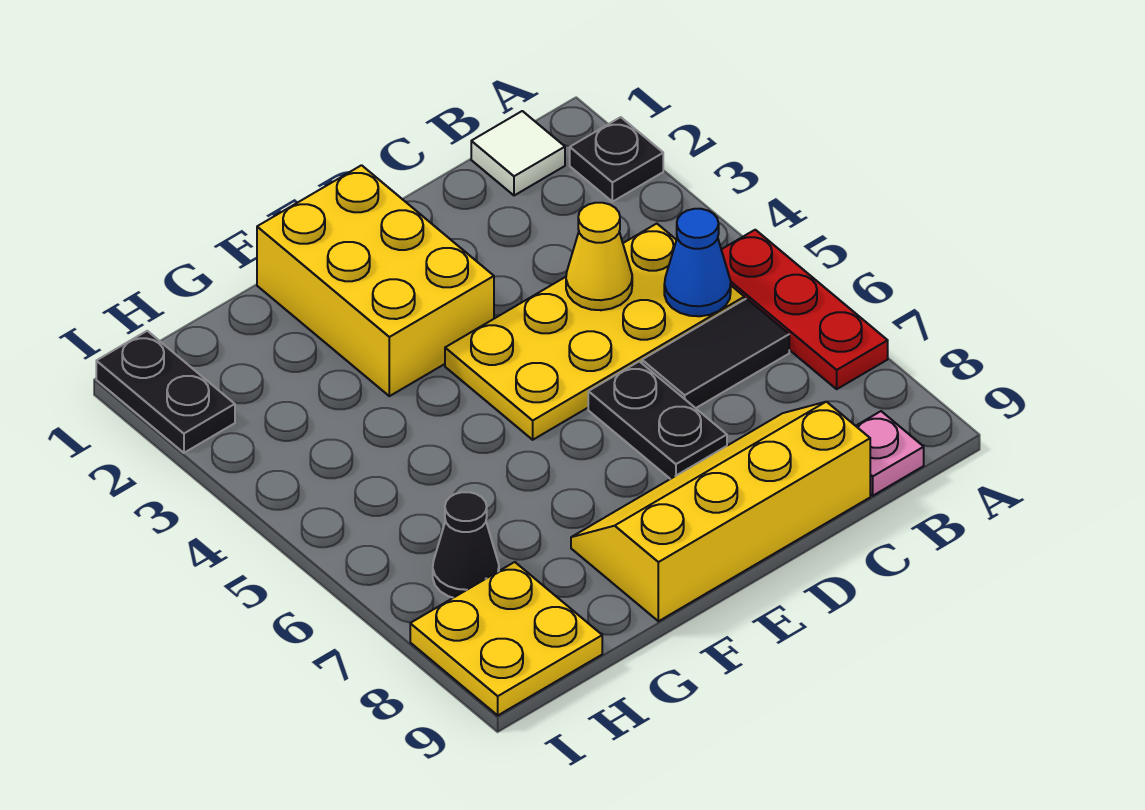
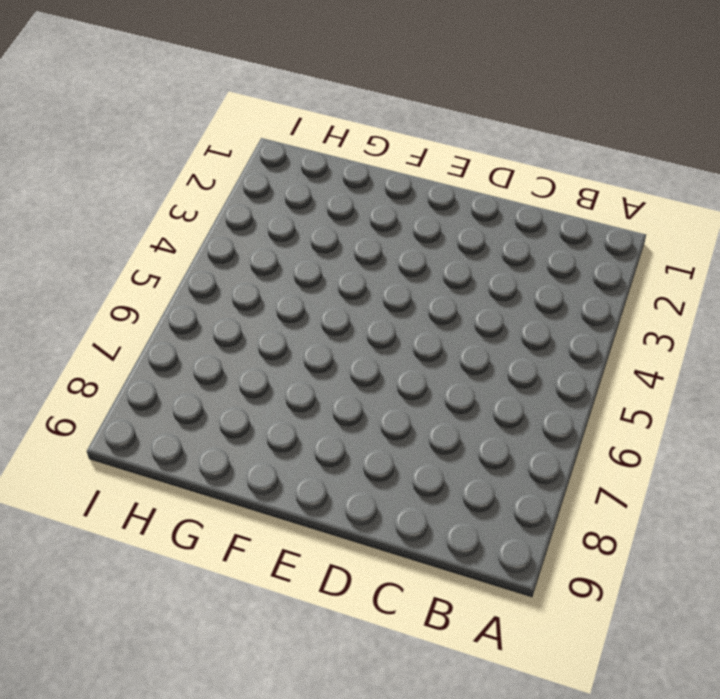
none -> black 1x1 plate [570,117,663,202]
none -> red 1x3 plate [721,230,888,389]
none -> white 1x1 tile [471,111,565,196]

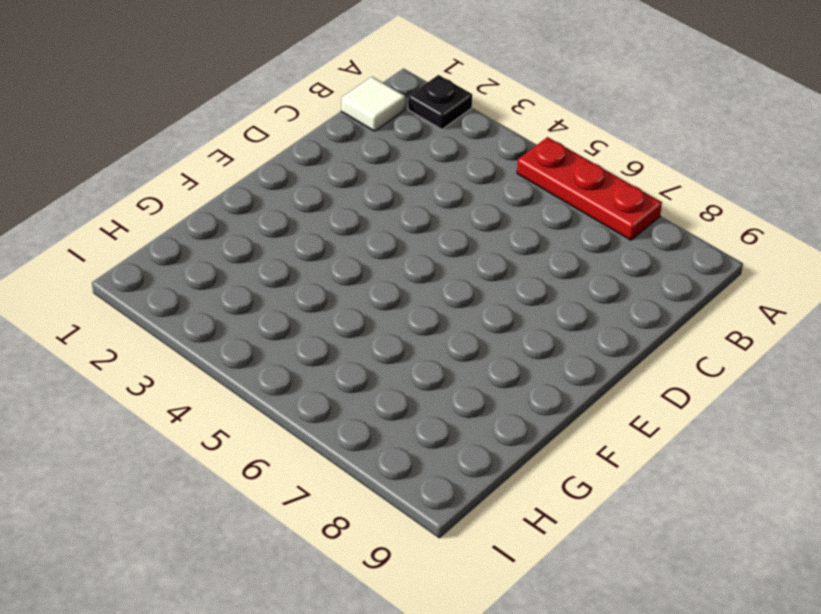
none -> yellow 2x4 plate [445,224,744,440]
none -> black 1x2 tile [642,299,789,408]
none -> pink 1x1 plate [856,411,924,496]

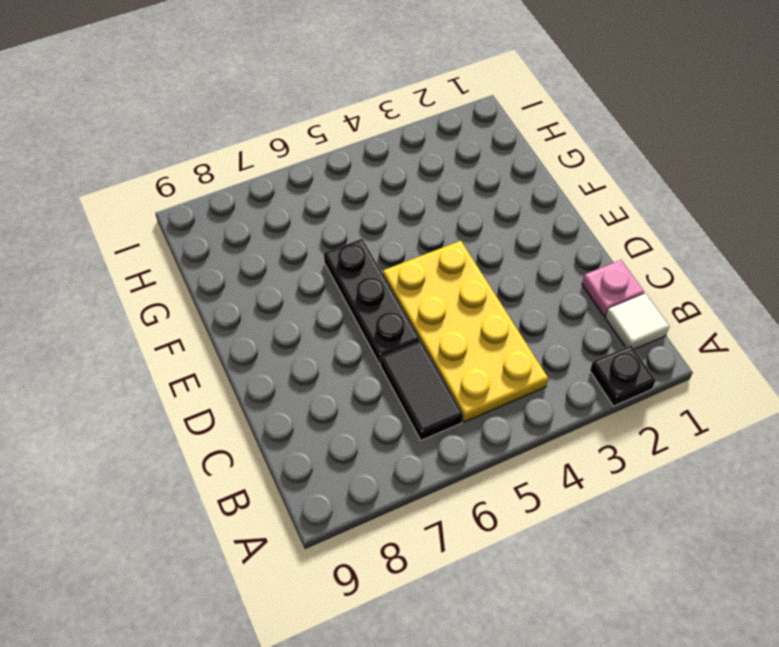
pink 1x1 plate [582,260,644,316] -> pink 1x1 plate moved to [856,411,924,496]
black 1x3 plate [324,239,420,364] -> black 1x2 plate [588,361,727,479]
none -> red 1x3 plate [721,230,888,389]
none -> yellow 2x4 slope [571,402,870,621]
none -> yellow 2x3 brick [257,165,494,396]

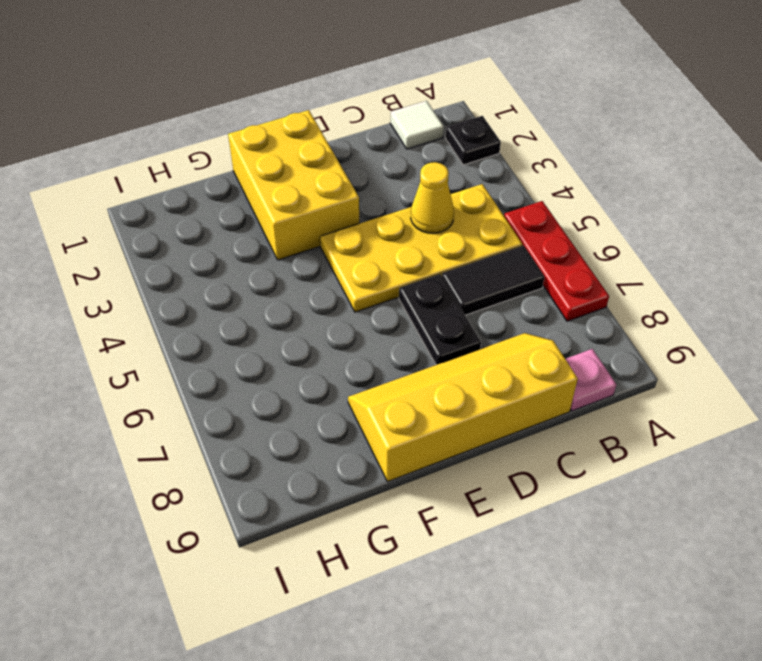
none -> black 1x1 cone [433,492,499,598]
none -> yellow 2x2 plate [410,562,602,715]
none -> black 1x2 plate [96,331,235,453]

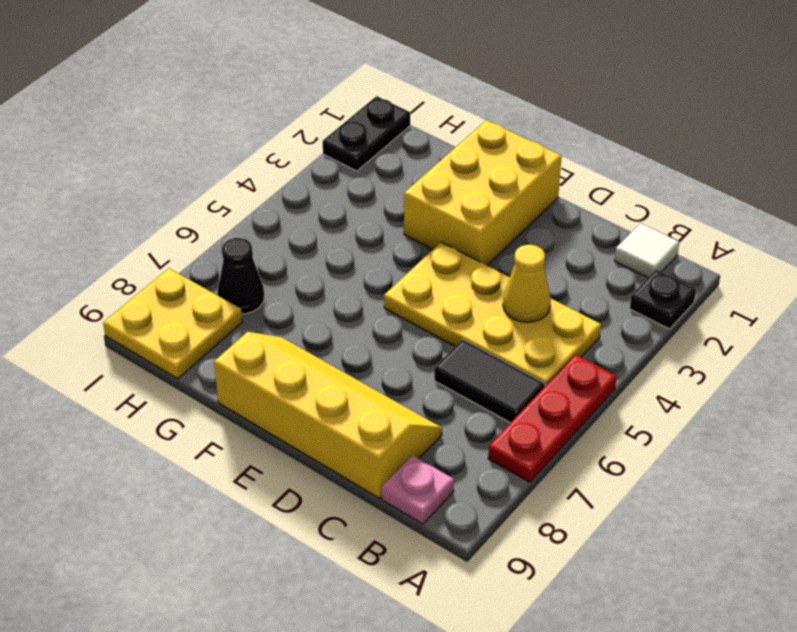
none -> black 1x2 plate [588,361,727,479]
none -> blue 1x1 cone [664,209,731,316]

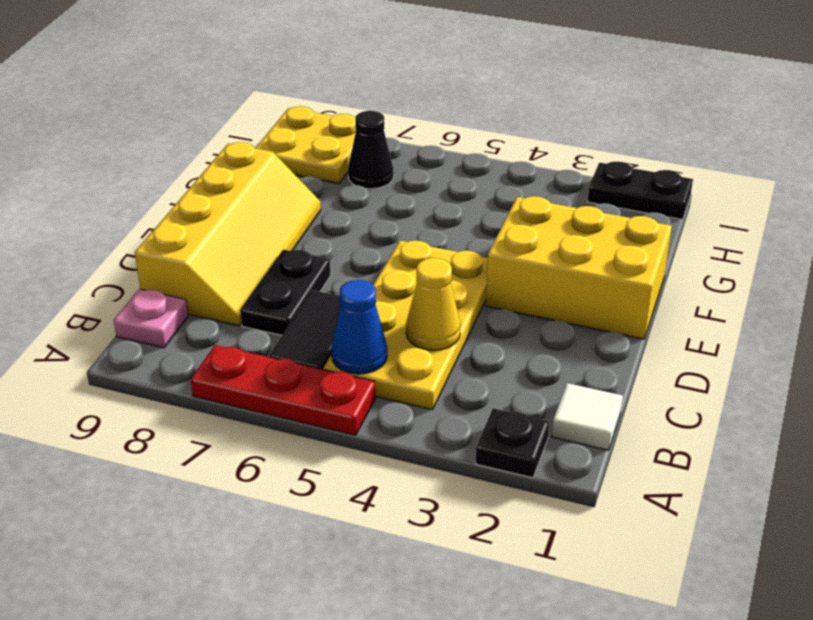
black 1x2 plate [240,250,330,335] -> black 1x2 plate turned to [588,361,727,479]

